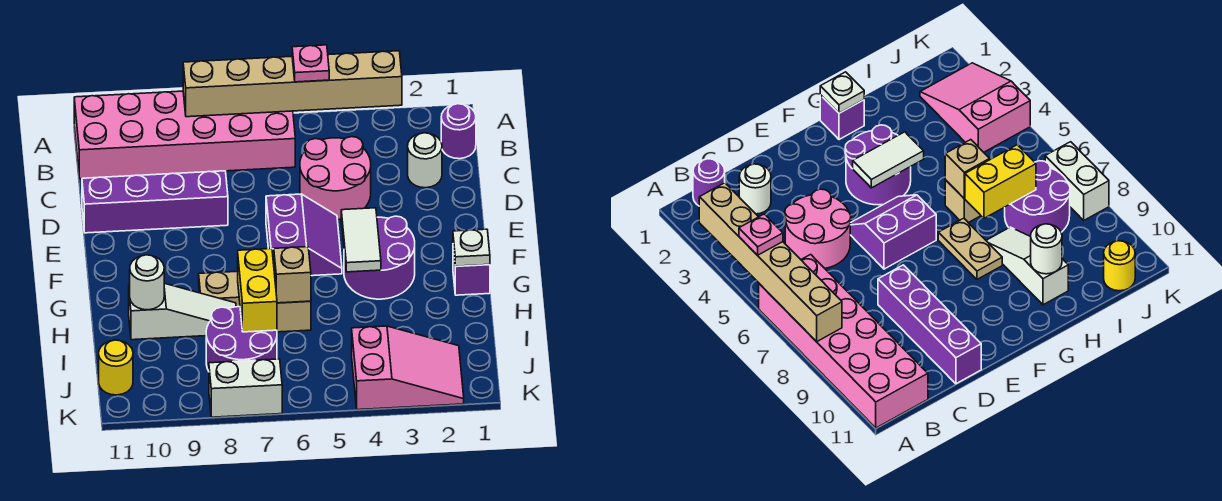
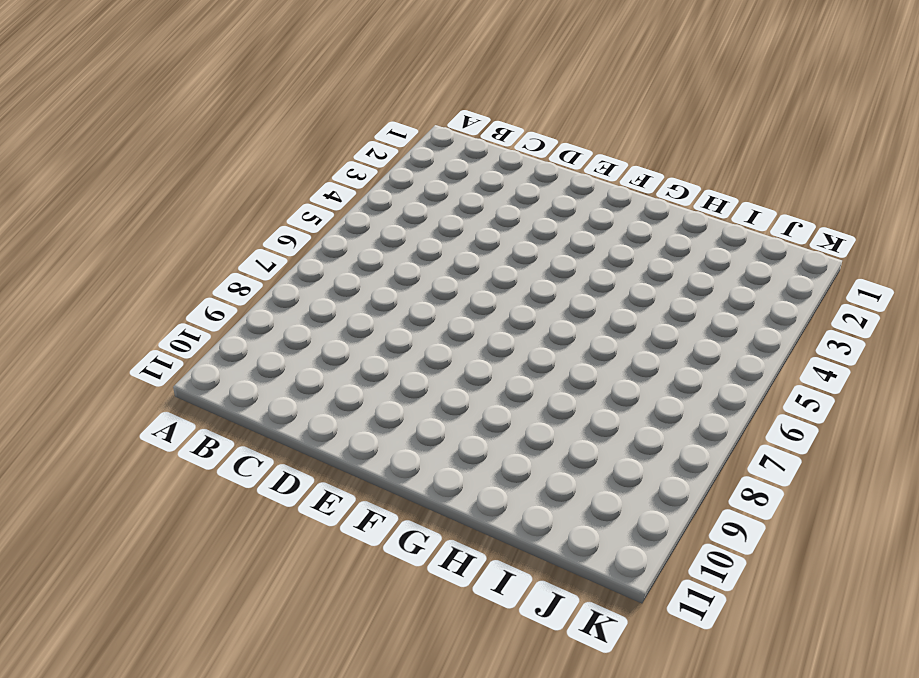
none -> pink 2x6 brick [74,91,295,179]
none -> purple 1x1 round brick [441,104,476,159]
none -> white 1x1 round brick [408,133,442,188]

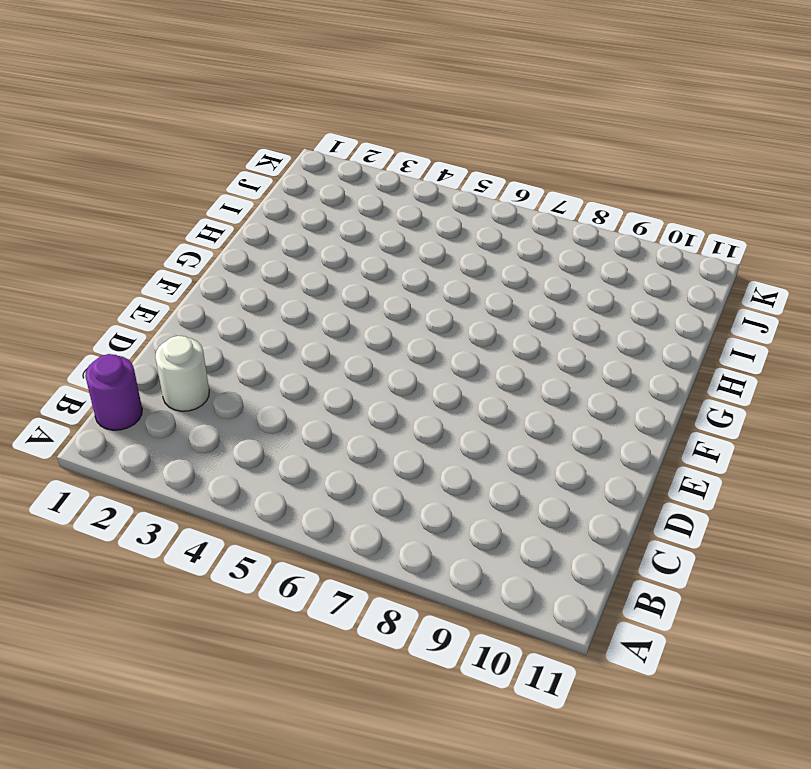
none -> pink 2x6 brick [74,91,295,179]
none -> pink 2x2 round brick [300,137,371,220]
none -> purple 1x4 brick [82,171,228,233]

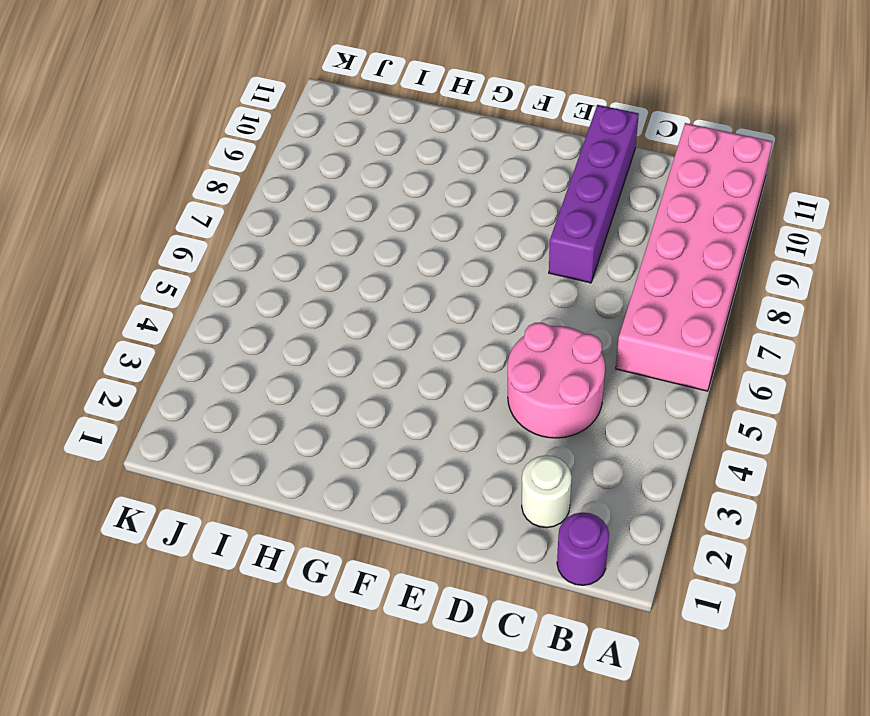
none -> purple 2x2 slope [266,194,342,276]
none -> purple 2x2 round brick [344,216,415,299]
none -> purple 1x1 brick [453,247,490,295]

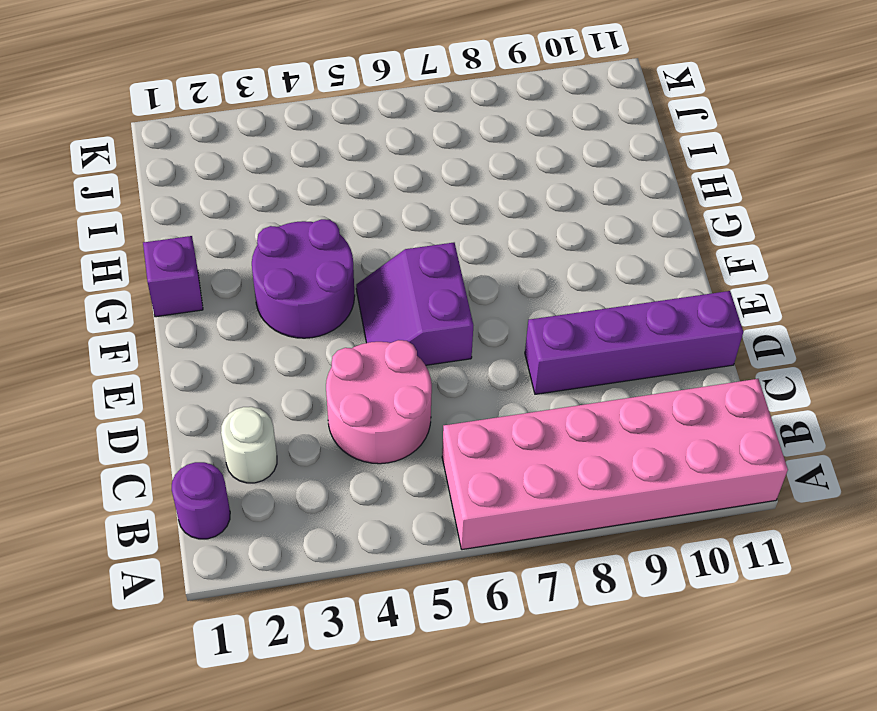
none -> tan 1x2 plate [199,271,240,307]
none -> tan 1x1 brick [277,301,311,332]
none -> white 1x3 slope [129,283,236,340]

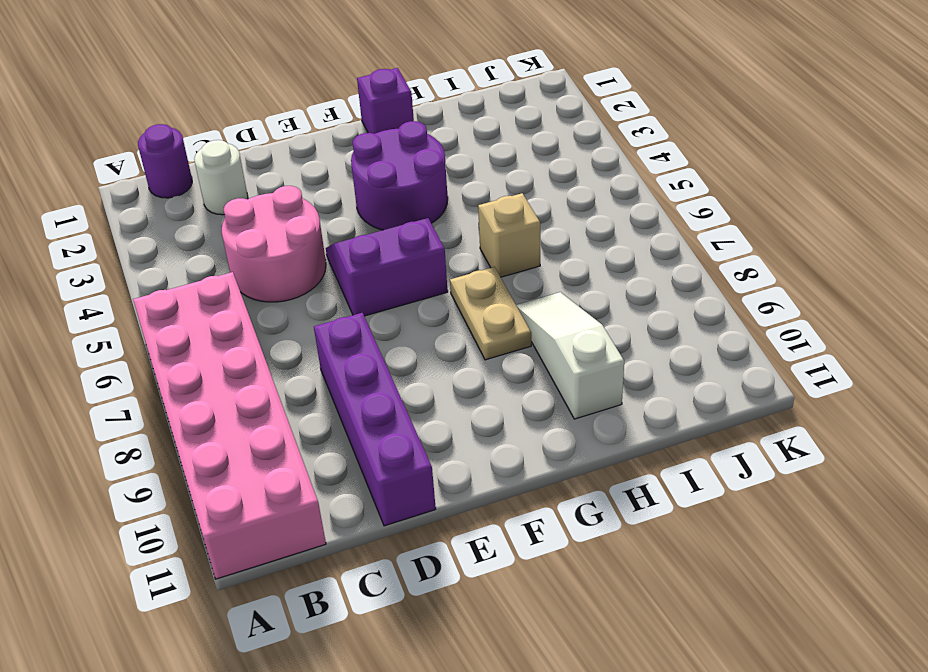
none -> purple 2x2 round brick [206,307,277,371]
none -> pink 2x3 slope [352,326,464,410]
none -> yellow 1x1 round brick [99,340,133,395]

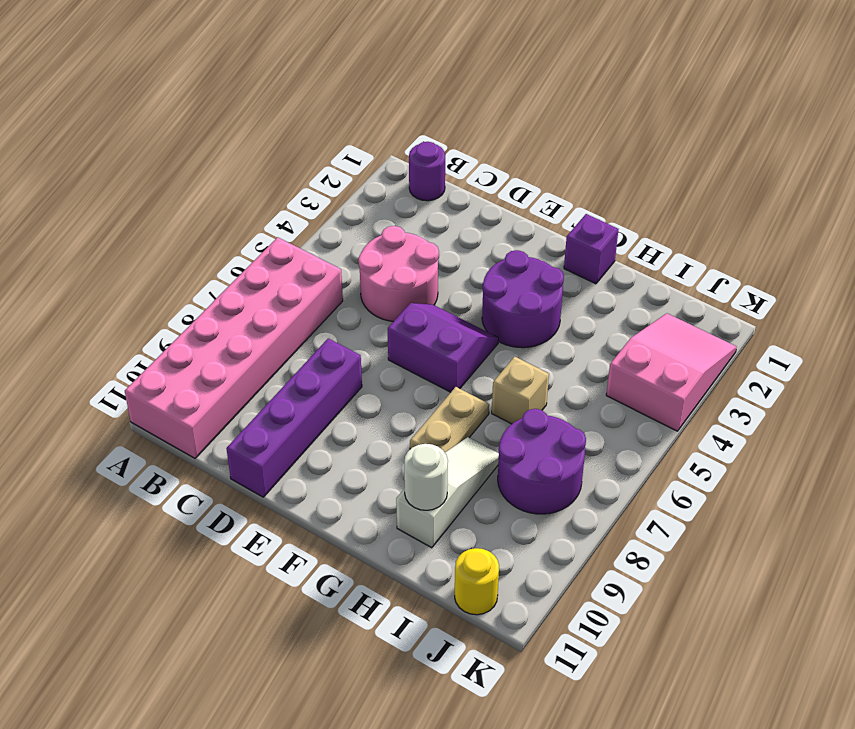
none -> white 1x1 round brick [408,133,442,188]
none -> white 1x2 brick [209,359,282,417]
none -> tan 1x6 brick [183,51,402,117]

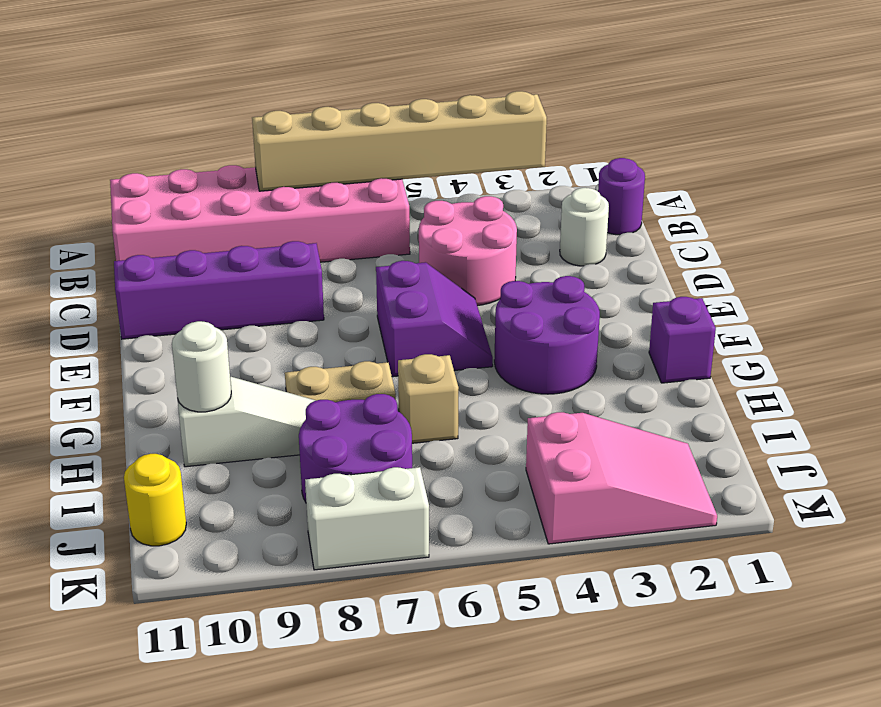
none -> white 1x2 tile [341,208,381,272]
none -> white 1x1 plate [453,229,490,266]
none -> tan 1x1 brick [274,247,311,303]

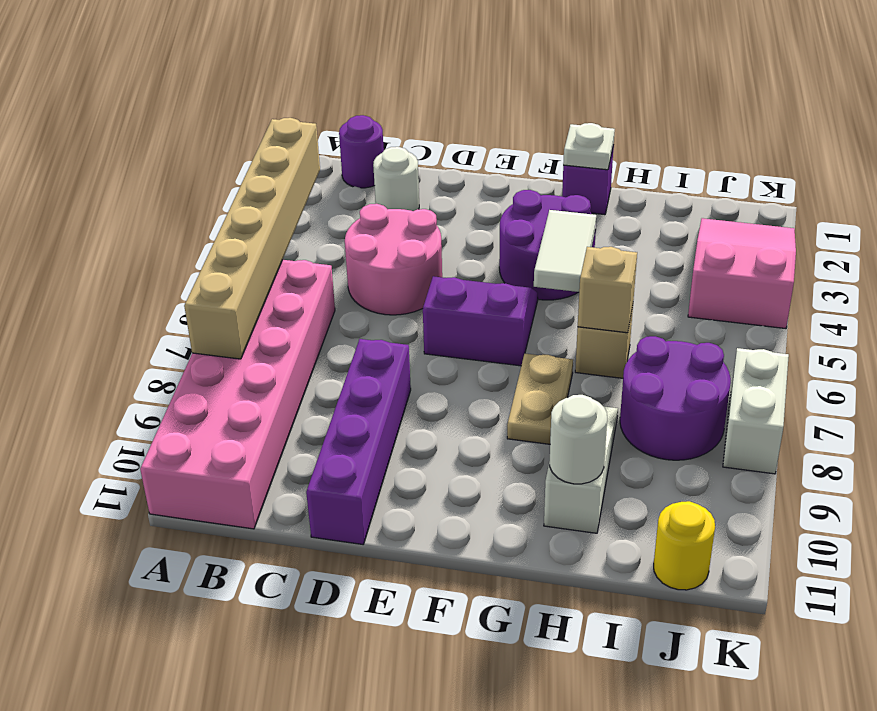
white 1x2 tile [534,210,596,292] -> white 1x2 tile turned to [341,208,381,272]
none -> yellow 1x2 brick [238,249,277,332]
none -> pink 1x1 plate [292,45,329,82]

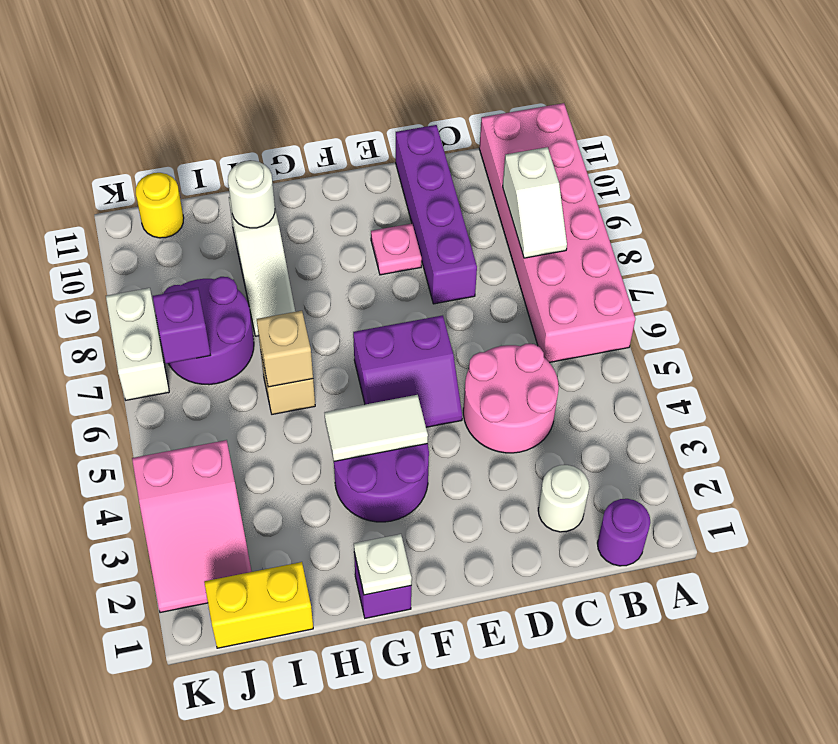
white 1x2 slope [503,147,567,258] -> none
pink 1x1 plate [371,224,422,275] -> pink 1x1 plate moved to [292,45,329,82]
yellow 1x2 brick [204,562,313,648] -> yellow 1x2 brick moved to [238,249,277,332]
purple 1x1 brick [153,288,211,364] -> none
none -> tan 1x2 plate [199,271,240,307]
none -> tan 1x6 brick [183,51,402,117]

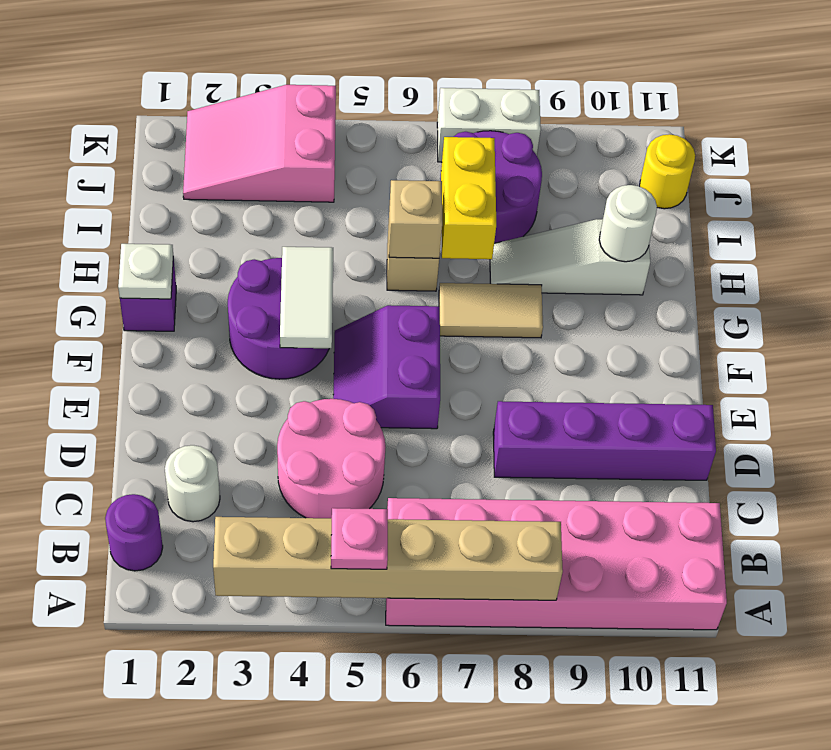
tan 1x2 tile [439,283,543,338] -> tan 1x2 plate [199,271,240,307]

